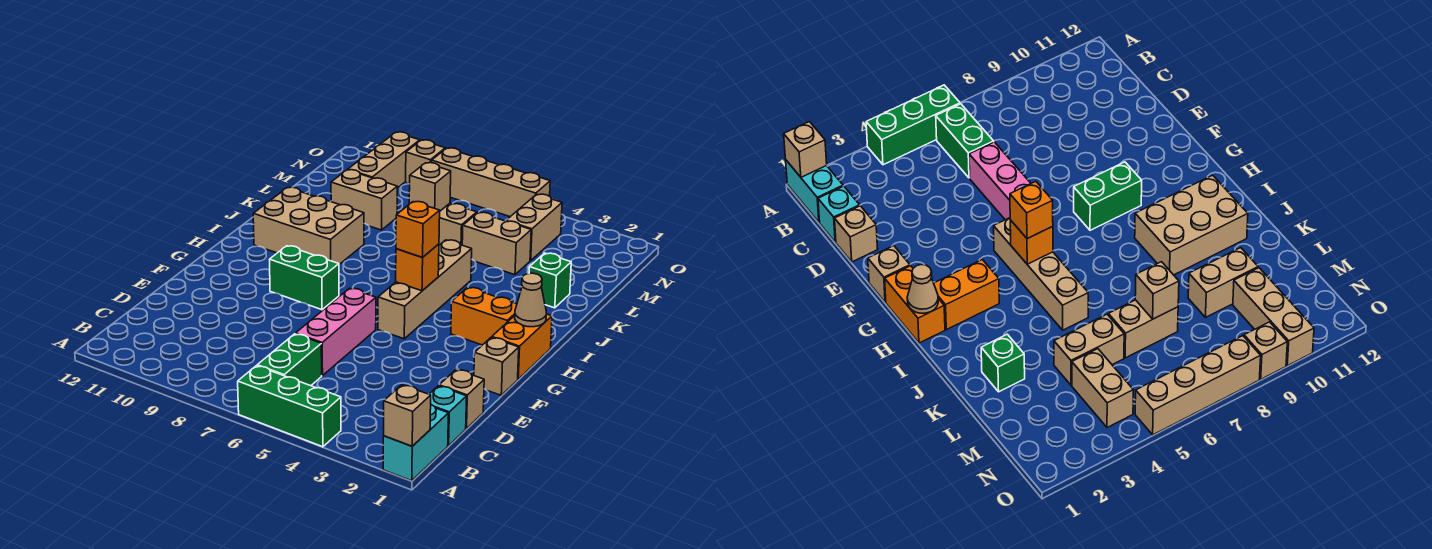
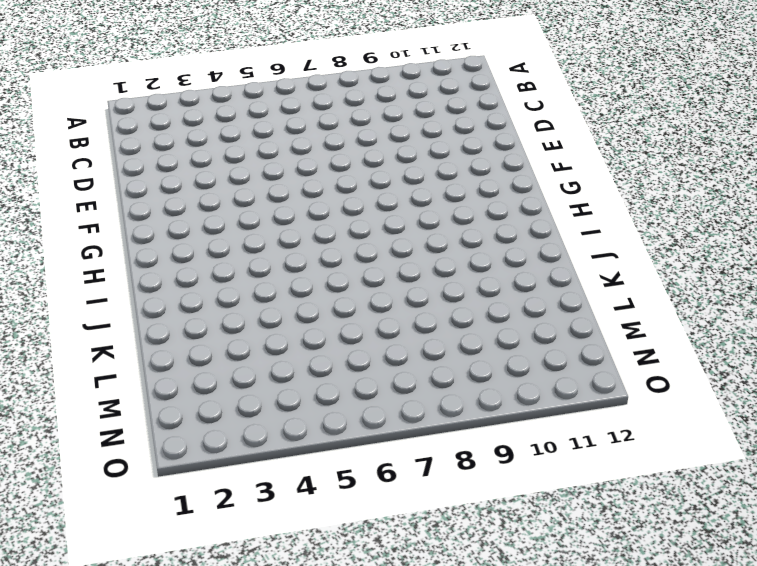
none -> cyan 1x2 brick [383,405,449,481]
none -> green 1x3 brick [238,366,341,447]
none -> green 1x2 brick [257,334,322,386]

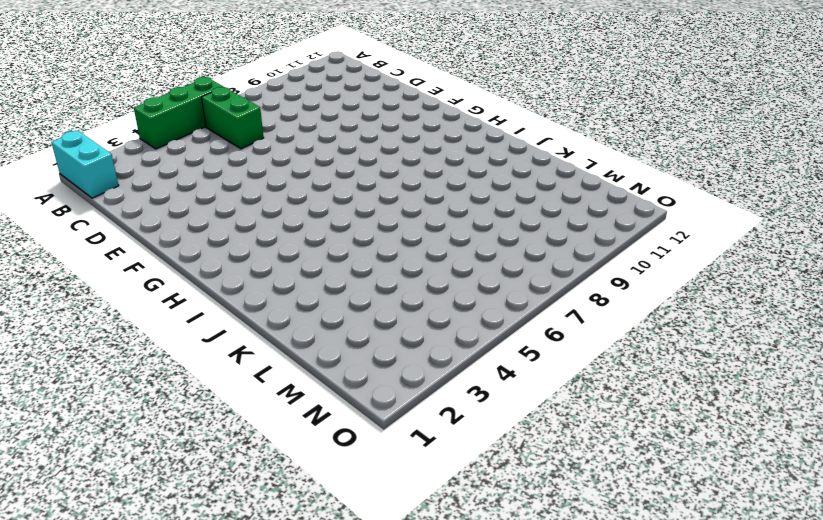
none -> cyan 1x1 brick [429,386,467,446]
none -> tan 1x1 brick [439,369,484,429]
none -> pink 1x3 brick [296,288,376,376]

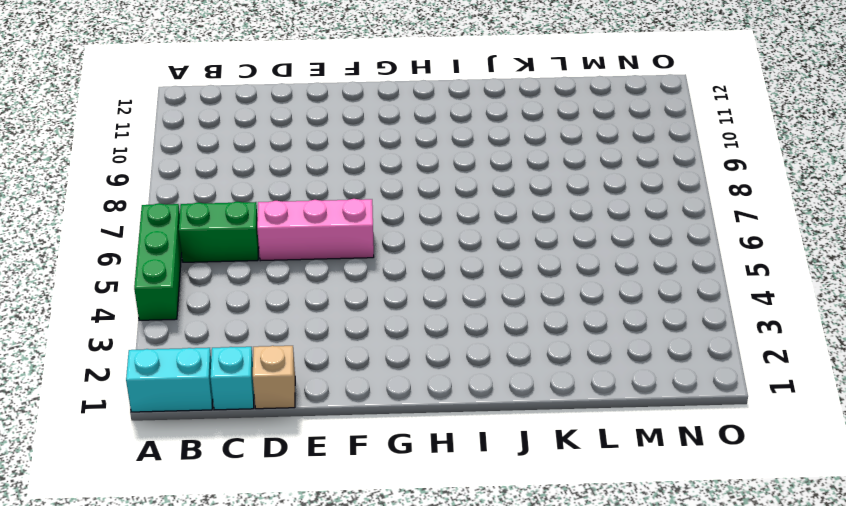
none -> tan 1x1 brick [474,337,519,395]
none -> orange 1x2 brick [492,314,552,379]
none -> tan 1x4 brick [378,240,472,339]

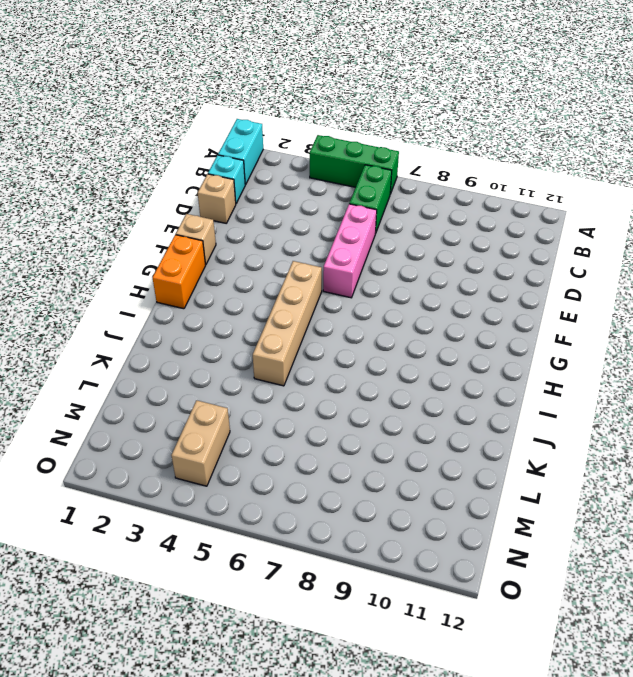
none -> green 1x2 brick [270,246,339,310]
none -> orange 1x2 brick [451,287,517,345]
none -> tan 2x3 brick [253,187,364,264]

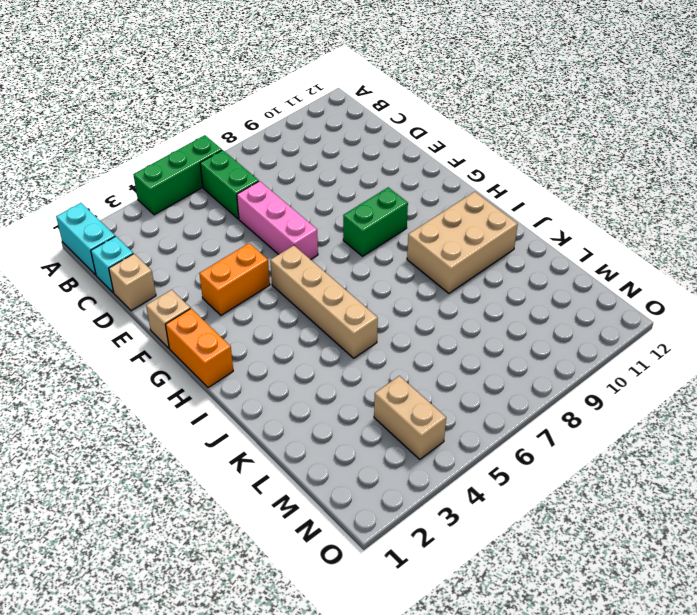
orange 1x2 brick [199,243,270,315] -> orange 1x2 brick moved to [451,287,517,345]
none -> green 1x1 brick [529,253,571,308]
none -> tan 1x2 brick [462,212,531,275]
none -> tan 1x2 brick [439,203,477,245]

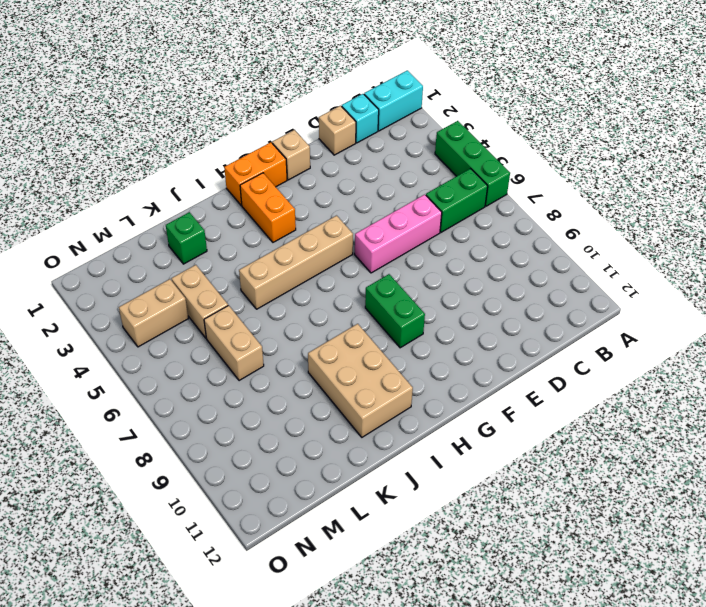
none -> tan 1x2 brick [331,170,397,230]
none -> tan 1x3 brick [348,132,420,188]
none -> tan 1x4 brick [432,148,550,217]

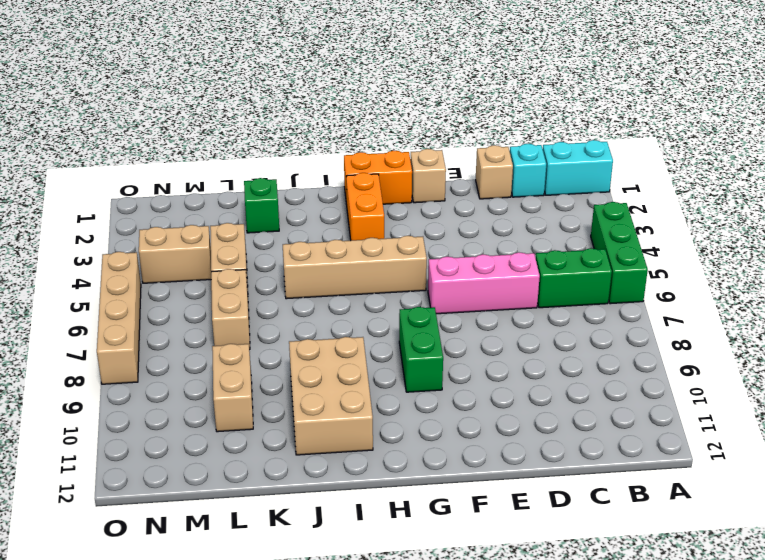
none -> tan 1x3 brick [348,132,420,188]
none -> tan 1x1 brick [406,140,445,184]
none -> tan 1x1 brick [384,385,431,446]

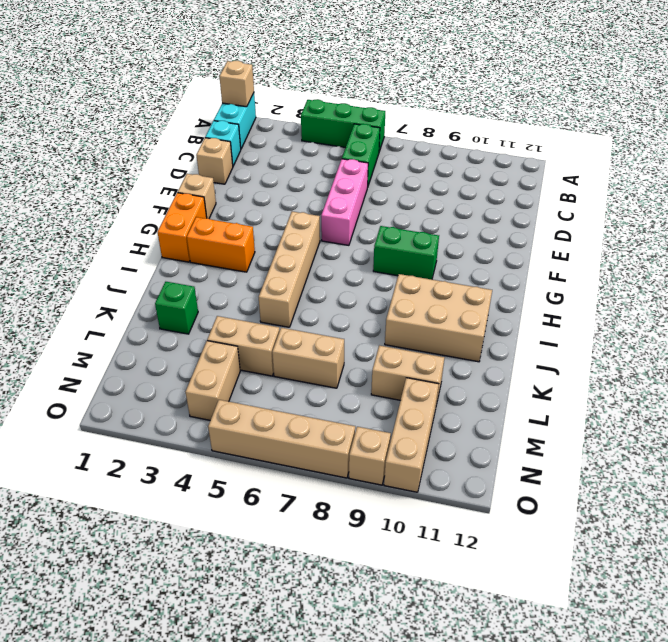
none -> tan 1x1 cone [515,273,546,327]
none -> orange 1x1 brick [396,244,439,291]
none -> tan 1x1 brick [409,163,451,211]

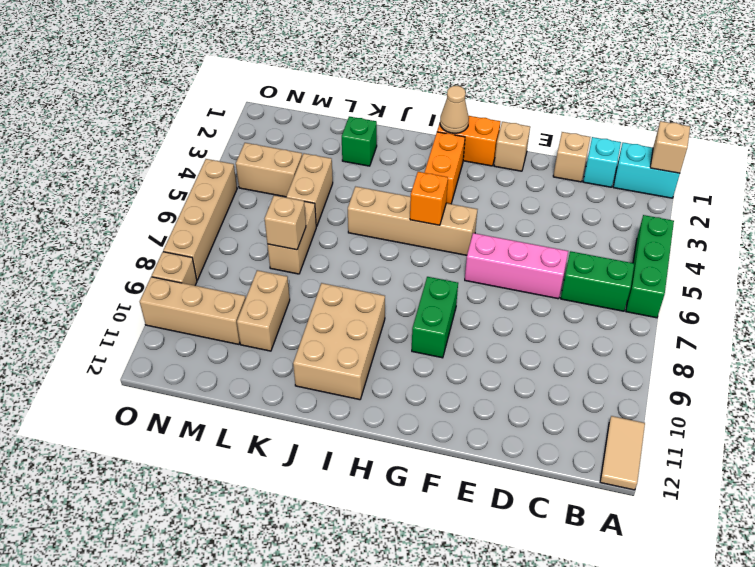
tan 1x2 tile [600,416,645,490] -> none
none -> orange 1x1 brick [396,201,440,257]

